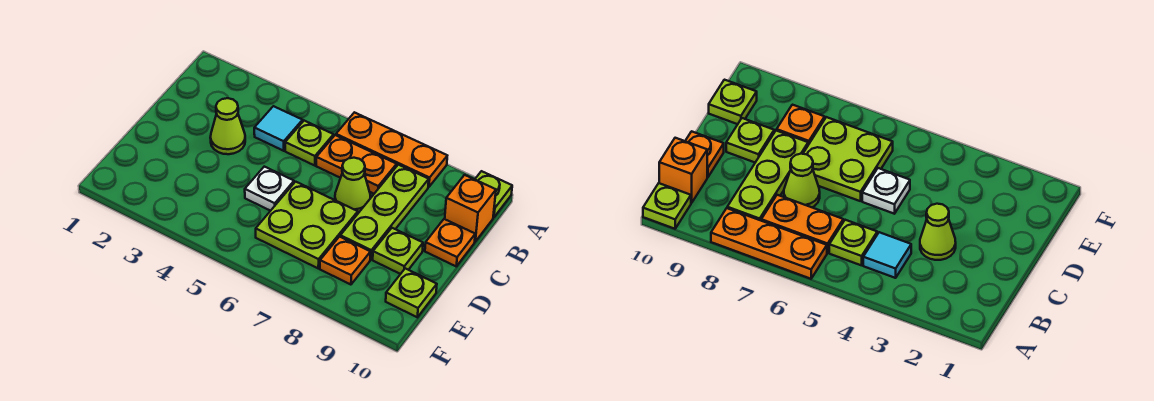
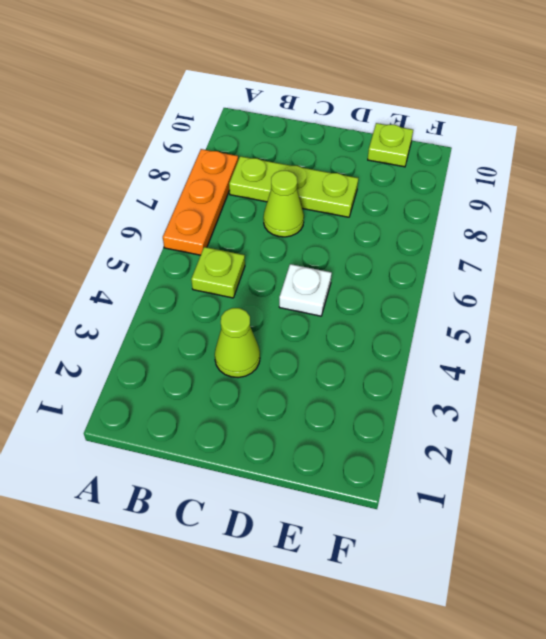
none -> lime 1x1 plate [475,171,512,217]
none -> cyan 1x1 tile [254,106,303,151]
none -> orange 1x2 plate [316,135,397,194]

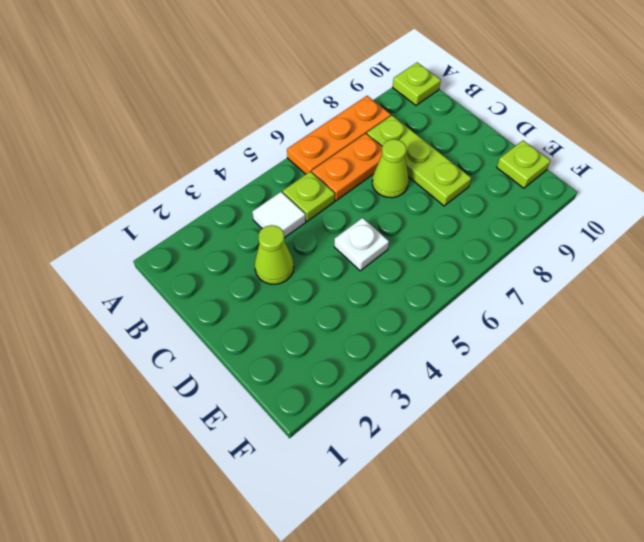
white 1x1 tile [252,192,306,238] -> cyan 1x1 tile [254,106,303,151]
none -> orange 1x1 brick [445,175,496,242]
none -> orange 1x1 plate [425,219,475,266]
none -> lime 2x2 plate [256,182,358,268]

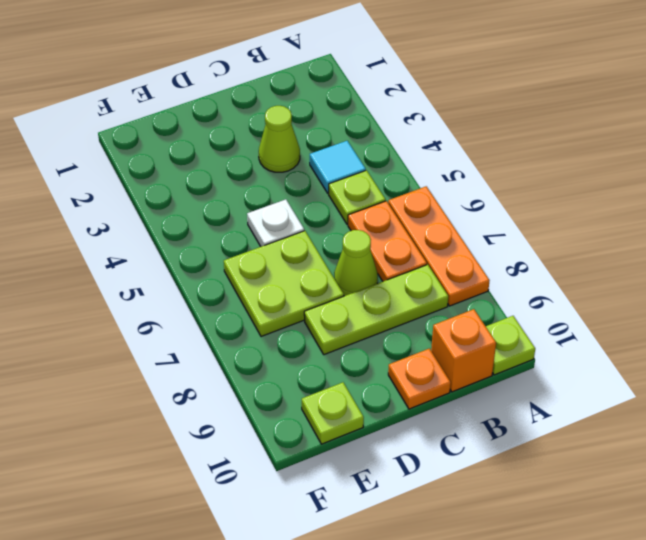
none -> lime 1x1 plate [373,228,423,274]
none -> orange 1x1 plate [320,237,370,285]

